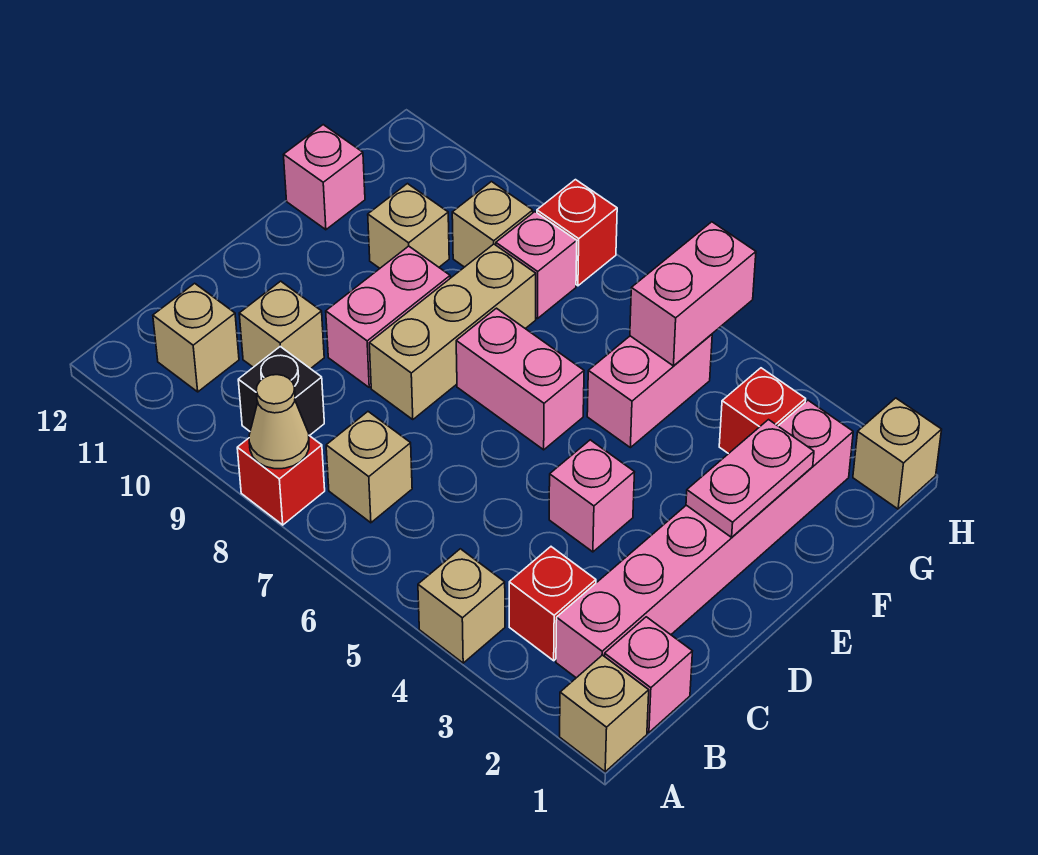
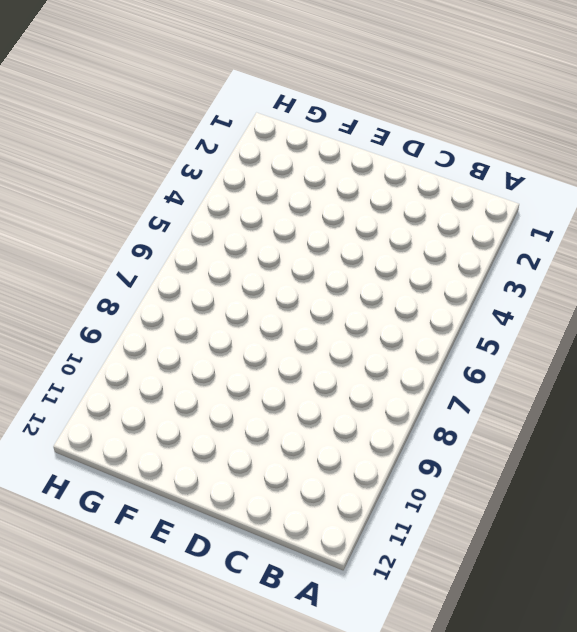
none -> tan 1x1 brick [560,655,649,772]
none -> tan 1x1 brick [418,549,505,663]
none -> red 1x1 brick [237,436,325,525]

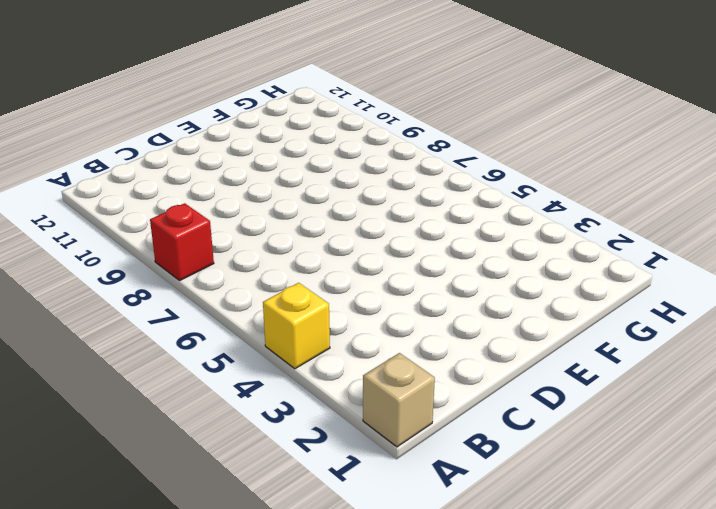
yellow 1x1 brick [263,283,330,369] -> tan 1x1 brick [418,549,505,663]
none -> pink 1x1 brick [604,617,692,732]
none -> pink 1x6 brick [556,400,853,678]
none -> red 1x1 brick [509,547,596,661]

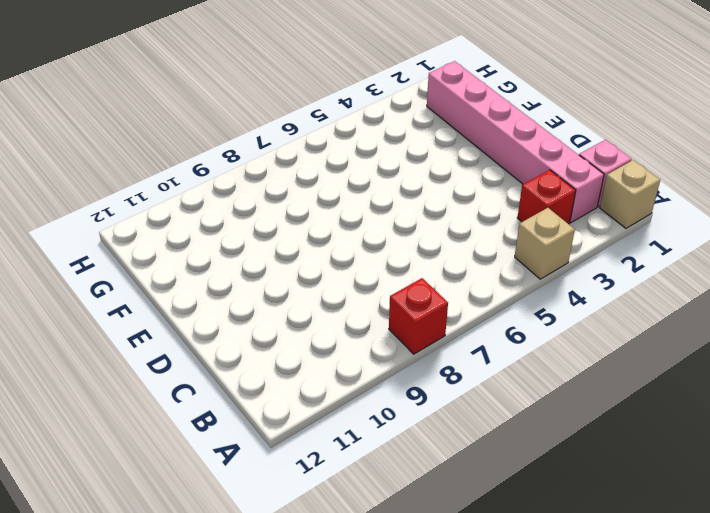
none -> tan 1x1 brick [326,412,412,523]
none -> black 1x1 brick [238,347,324,436]
none -> tan 1x1 brick [153,283,239,392]

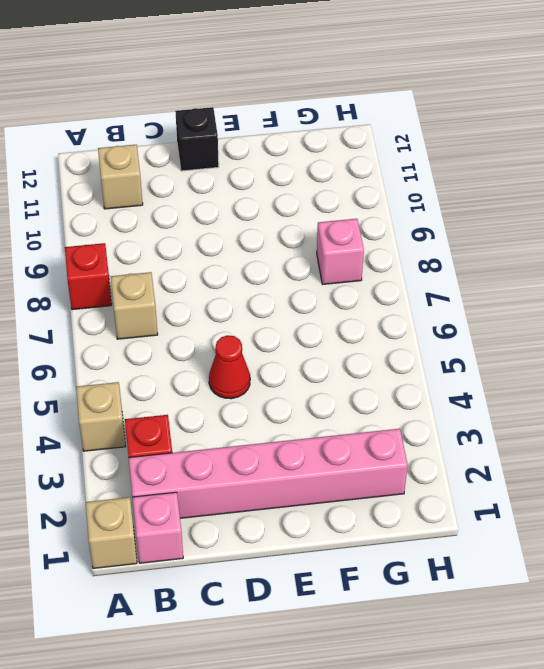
red 1x1 cone [209,335,250,399] -> none
black 1x1 brick [175,107,219,171] -> black 1x1 brick moved to [238,347,324,436]
none -> tan 1x1 brick [239,281,324,369]
none -> pink 1x1 brick [549,440,635,552]
none -> tan 1x3 brick [369,244,536,420]

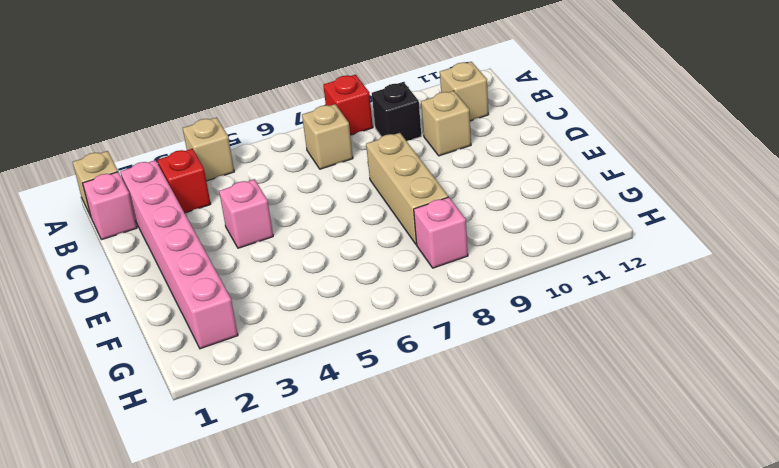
none -> pink 1x2 brick [326,246,450,387]
none -> pink 1x2 brick [456,308,584,450]
none -> pink 1x2 brick [587,334,712,448]

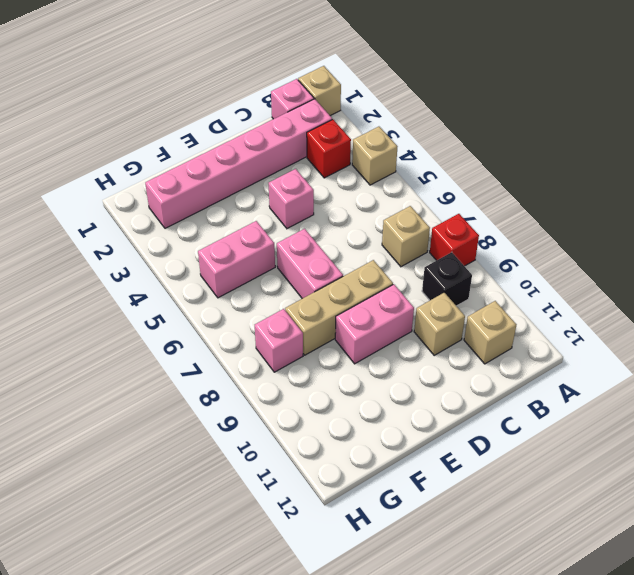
none -> tan 1x1 brick [368,184,449,268]
none -> pink 1x1 brick [284,125,365,230]
none -> red 1x1 brick [719,368,806,454]

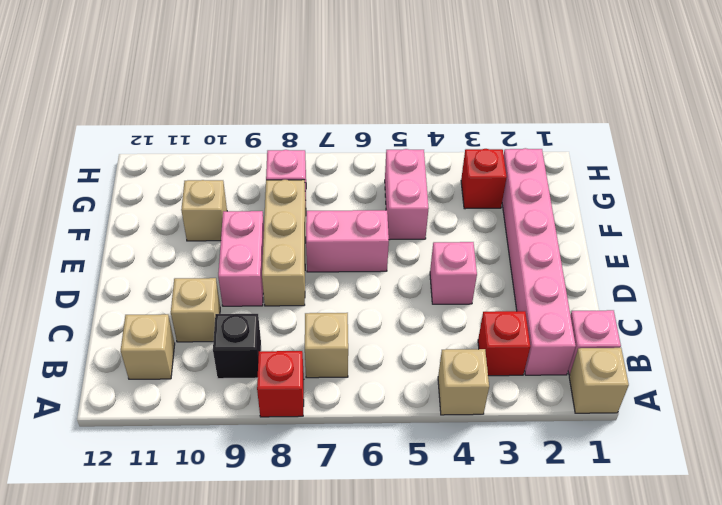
none -> pink 1x1 brick [284,125,365,230]
none -> tan 1x1 brick [452,182,533,267]
none -> tan 1x1 brick [853,398,942,509]

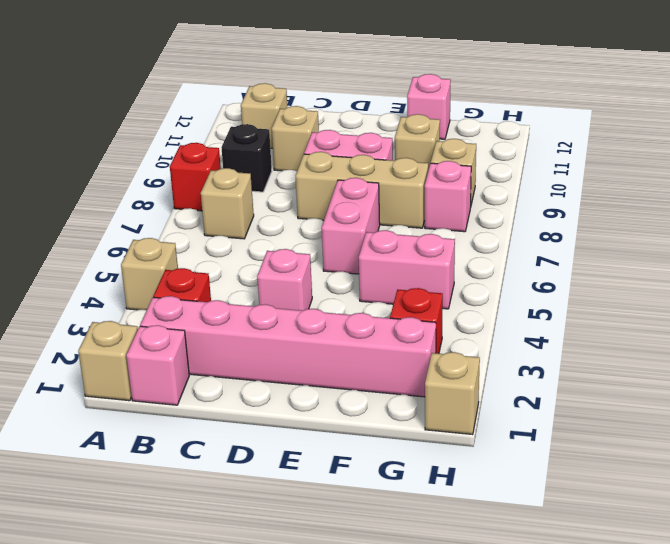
none -> red 1x1 brick [537,180,617,286]
none -> tan 1x1 cone [249,375,309,469]
none -> pink 1x2 plate [686,420,814,537]

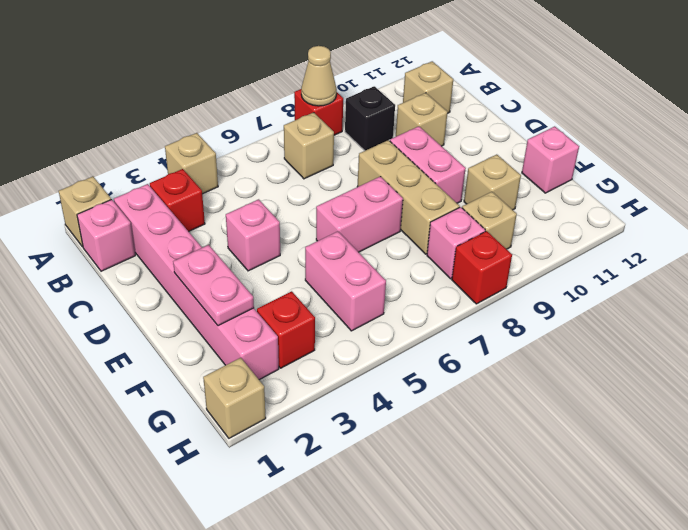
none -> pink 1x2 brick [630,222,756,366]

